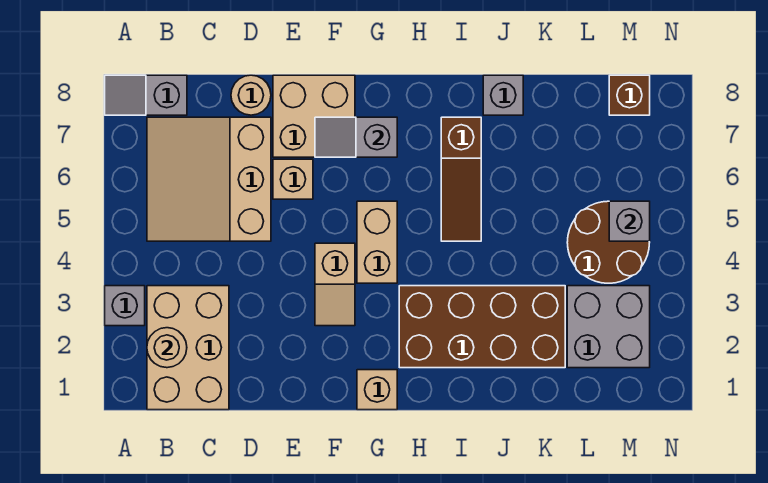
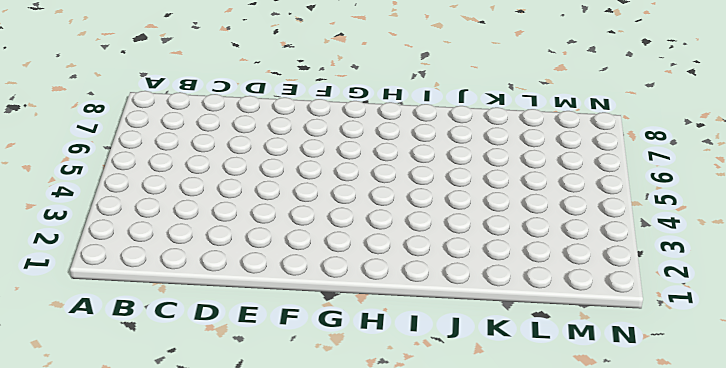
none -> grey 1x1 brick [105,286,145,326]
none -> grey 1x2 slope [105,75,187,115]
none -> tan 2x3 brick [147,286,229,410]

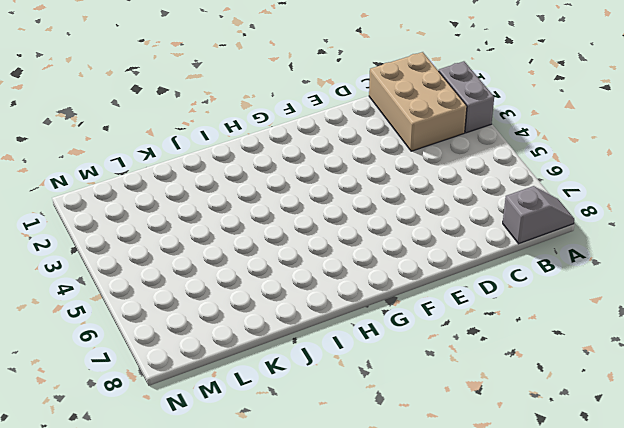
grey 1x2 brick [439,61,494,133] -> grey 1x1 brick [105,286,145,326]
none -> tan 3x3 slope [147,117,271,241]
none -> tan 1x1 round brick [231,75,271,115]
none -> tan 1x1 brick [273,159,313,199]

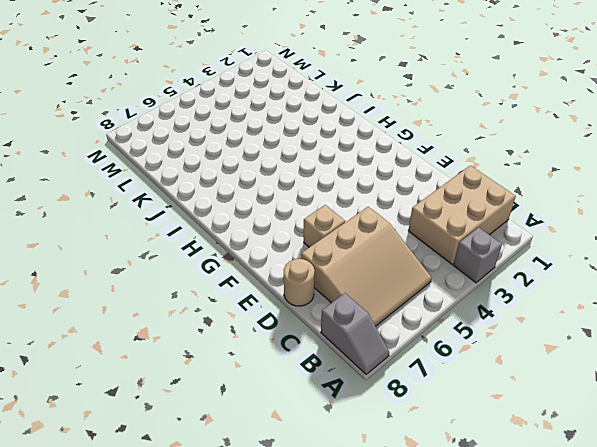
none -> tan 2x2 brick [273,75,355,157]
none -> tan 1x2 slope [315,243,355,326]
none -> tan 1x1 brick [357,370,397,410]

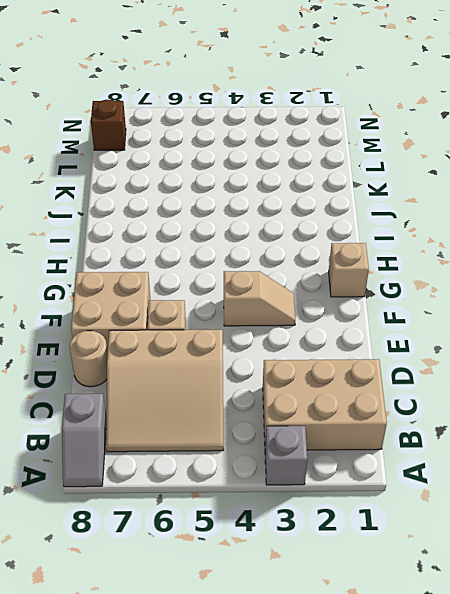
none -> tan 1x2 brick [357,201,397,283]
none -> brown 2x4 brick [399,286,565,368]
none -> brown 1x3 slope [441,117,481,241]

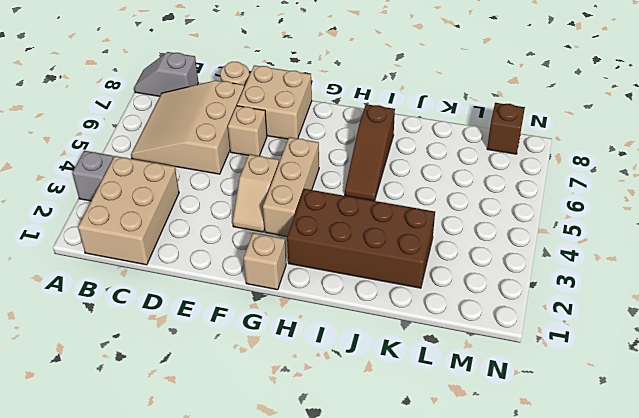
tan 1x3 brick [263,137,319,236] -> tan 1x2 brick [357,201,397,283]
none -> grey 1x1 brick [483,75,523,115]
none -> grey 2x2 brick [567,286,650,368]
none -> brown 2x2 round brick [567,201,650,283]

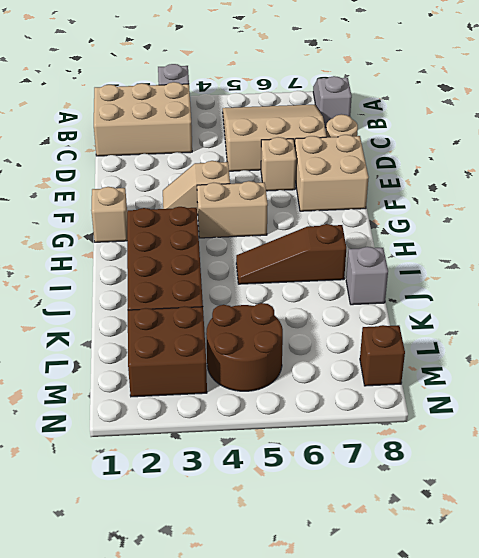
brown 2x2 brick [128,306,207,397] -> grey 2x2 brick [567,286,650,368]
none -> tan 1x1 round brick [147,328,187,368]
none -> grey 1x2 slope [315,117,397,157]
none -> grey 1x1 brick [609,201,650,241]

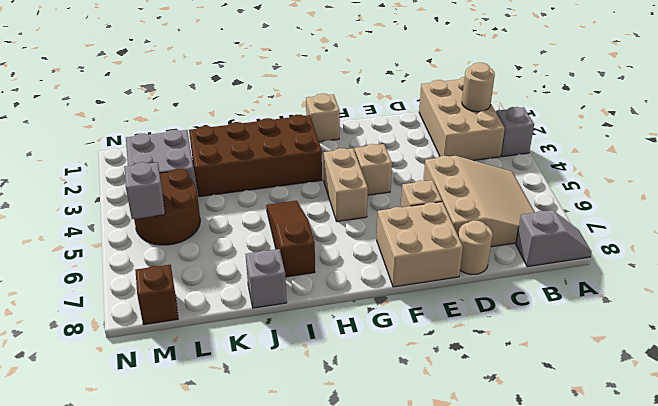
none -> grey 1x2 slope [315,117,397,157]

